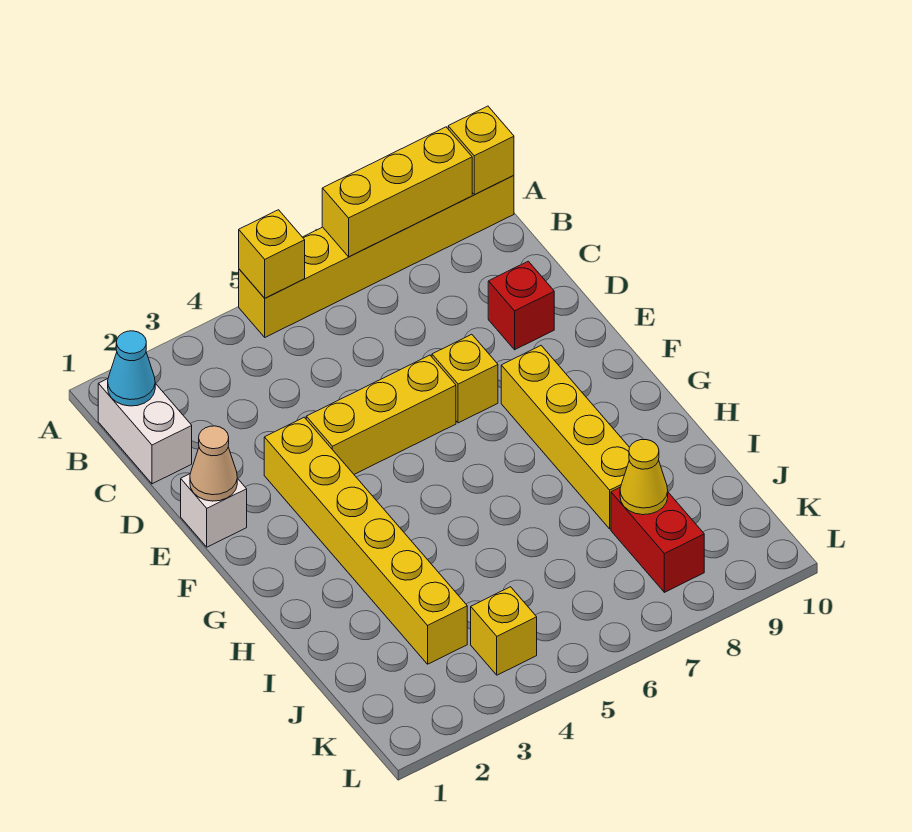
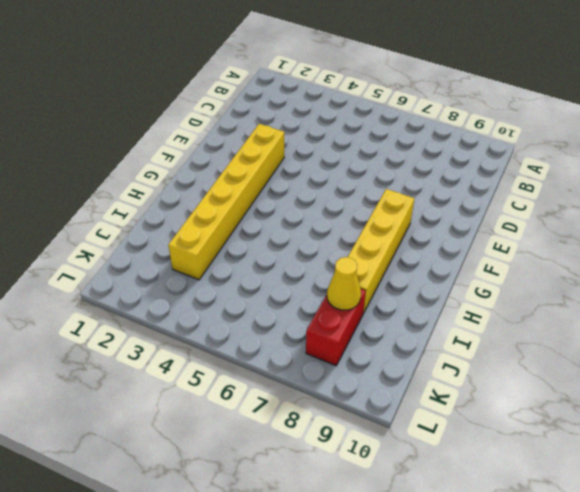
none -> yellow 1x6 brick [239,176,514,337]
none -> white 1x2 brick [98,379,192,484]
none -> red 1x1 brick [488,261,554,350]

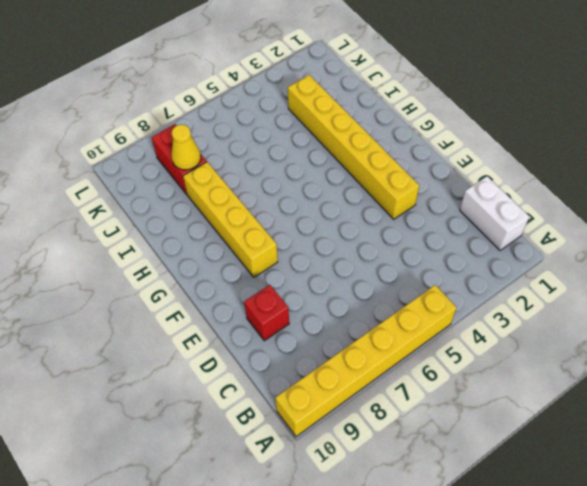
none -> white 1x1 brick [181,474,247,547]
none -> yellow 1x3 brick [306,355,456,474]
none -> yellow 1x1 brick [432,334,498,423]

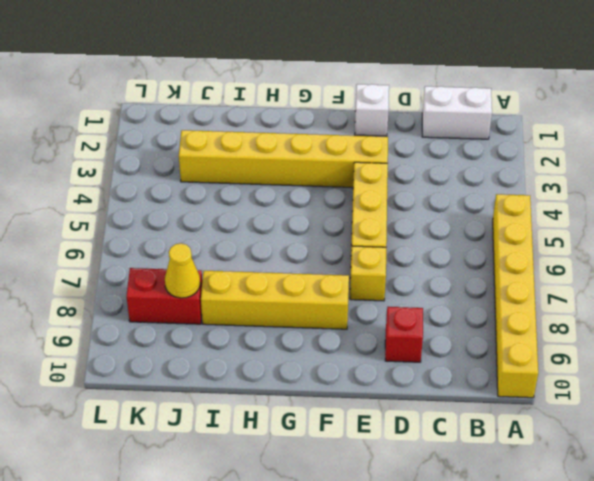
none -> yellow 1x1 brick [471,587,537,675]
none -> yellow 1x1 brick [239,210,305,298]
none -> yellow 1x3 brick [322,127,472,257]

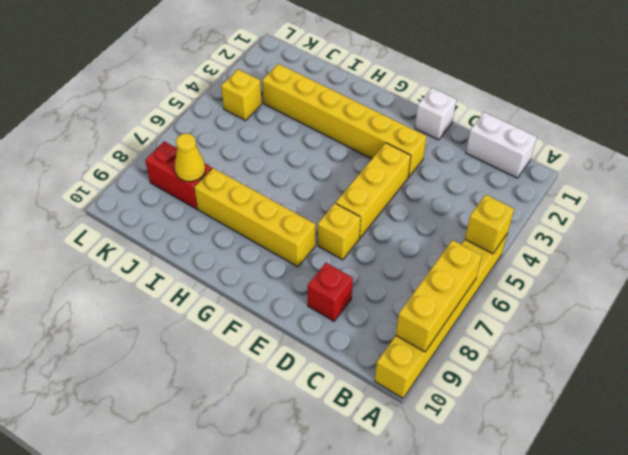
none -> yellow 1x1 brick [448,106,514,195]
none -> cyan 1x1 cone [108,331,155,406]
none -> tan 1x1 cone [190,426,237,501]

